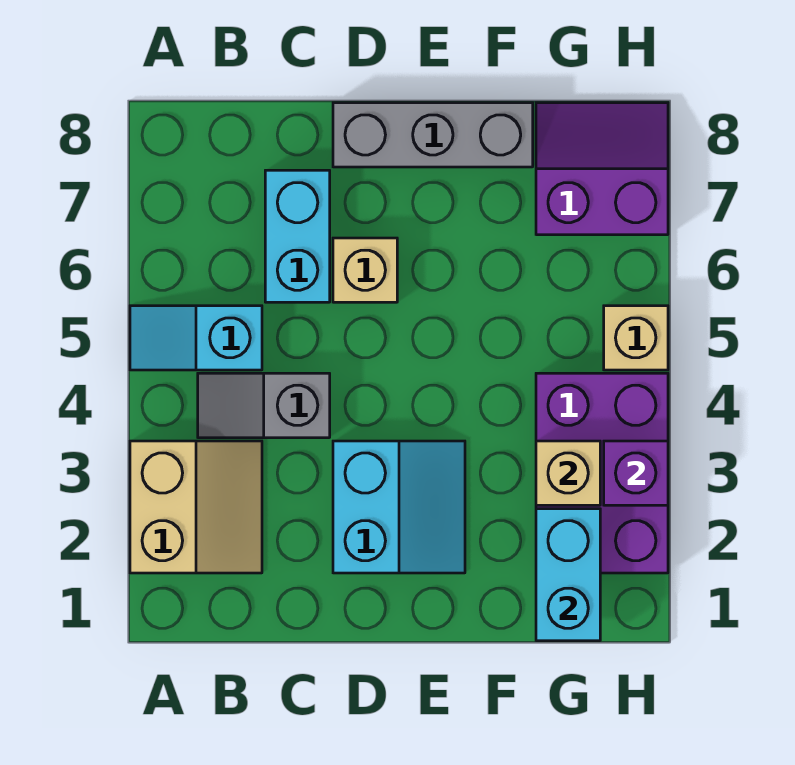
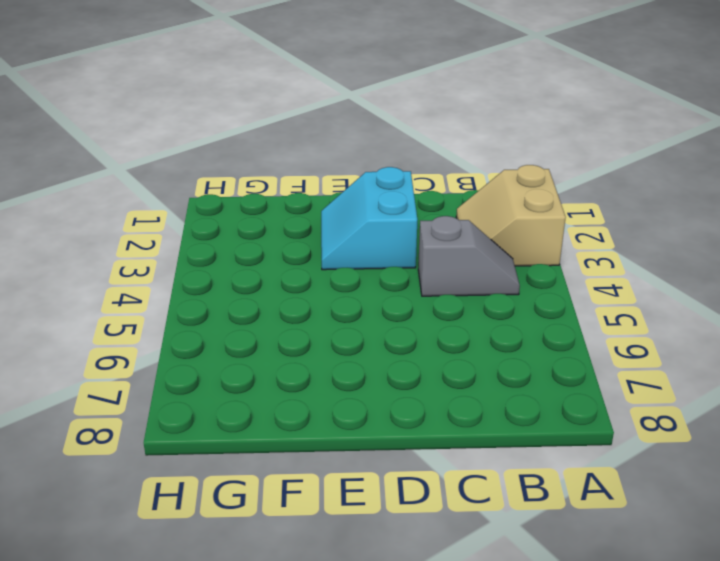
none -> cyan 1x2 slope [130,306,262,370]
none -> cyan 1x2 brick [265,170,330,302]
none -> tan 1x1 brick [333,238,397,302]

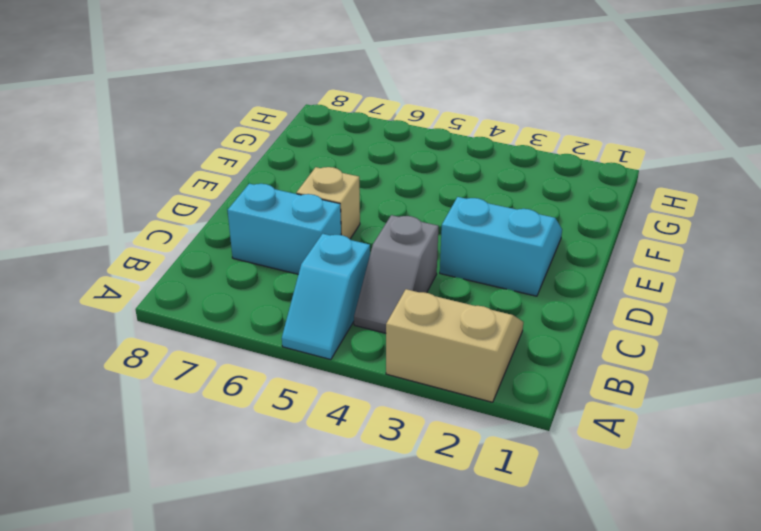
none -> grey 1x3 brick [333,103,533,167]
none -> purple 2x3 brick [536,373,668,573]
none -> purple 2x2 slope [536,103,668,235]

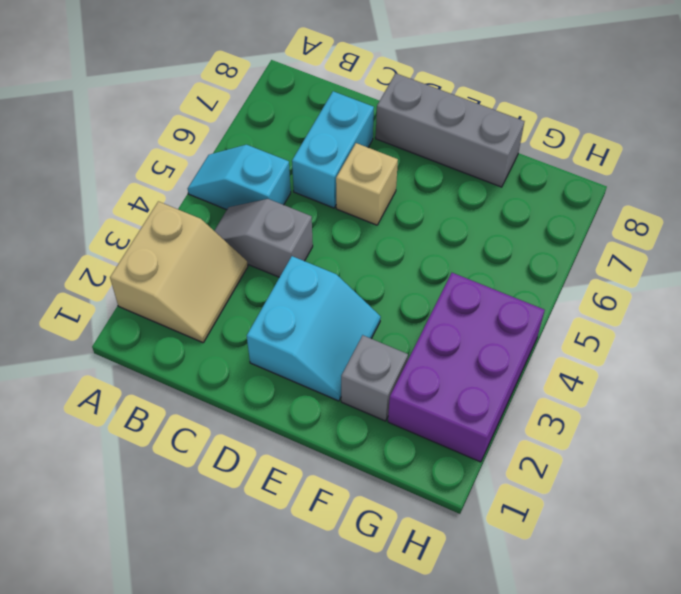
grey 1x1 brick [341,335,408,421] -> none
none -> purple 2x2 slope [536,103,668,235]
none -> tan 1x1 brick [604,306,668,370]
none -> cyan 1x2 brick [536,509,600,641]

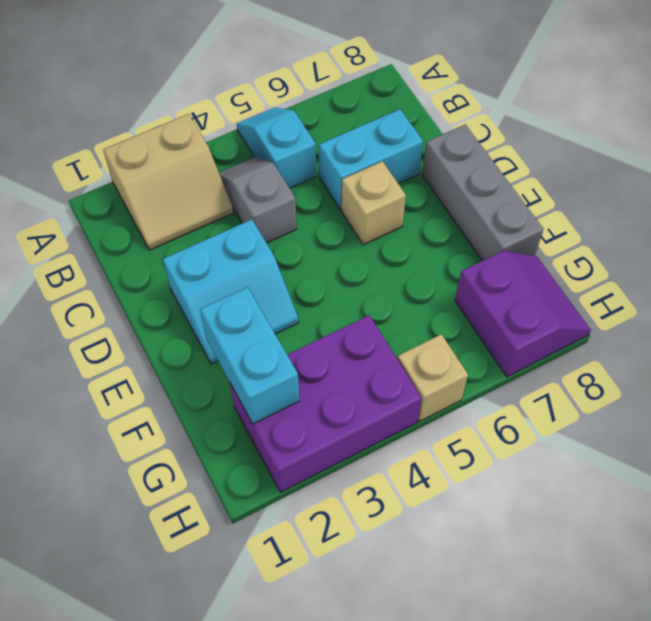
cyan 1x2 brick [200,287,299,424] -> cyan 1x2 brick turned to [536,509,600,641]
none -> tan 1x1 brick [536,441,600,505]
none -> purple 1x1 brick [604,441,668,505]

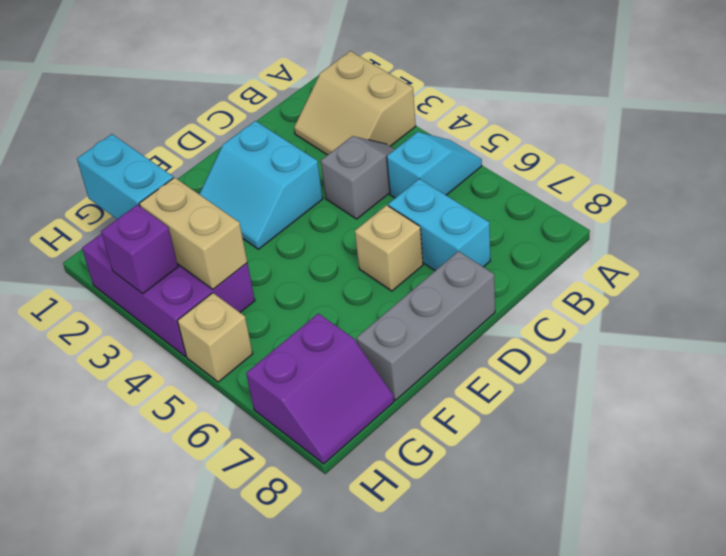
tan 1x2 brick [139,178,247,289] -> tan 1x1 brick [536,441,600,505]

